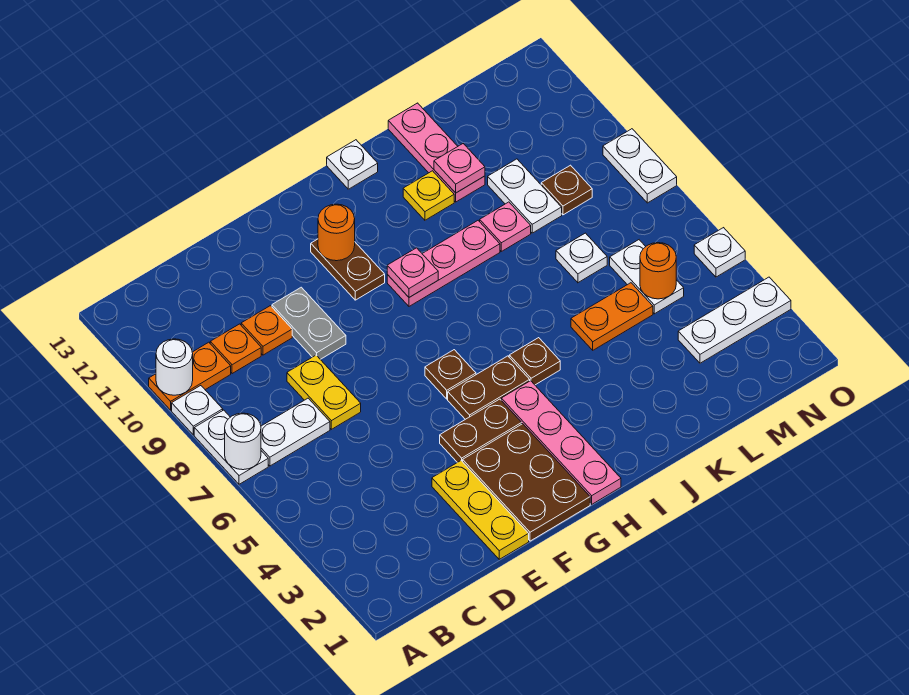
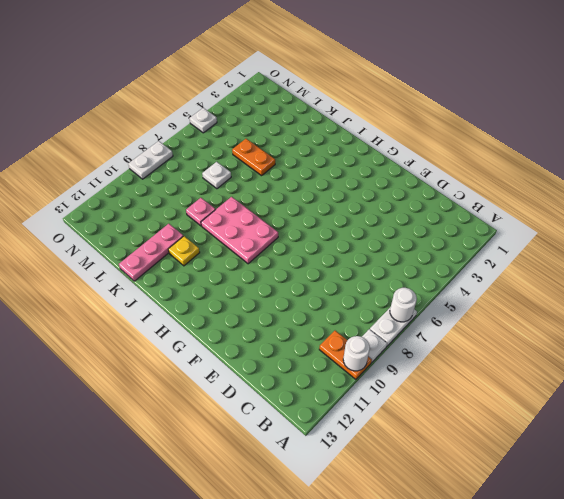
pink 2x3 plate [201,197,278,264] -> pink 1x3 plate [387,221,500,306]
none -> white 1x2 plate [261,398,330,466]
none -> orange 1x1 plate [210,324,261,374]
none -> yellow 1x2 plate [287,355,361,429]
none -> orange 1x1 plate [241,306,292,355]

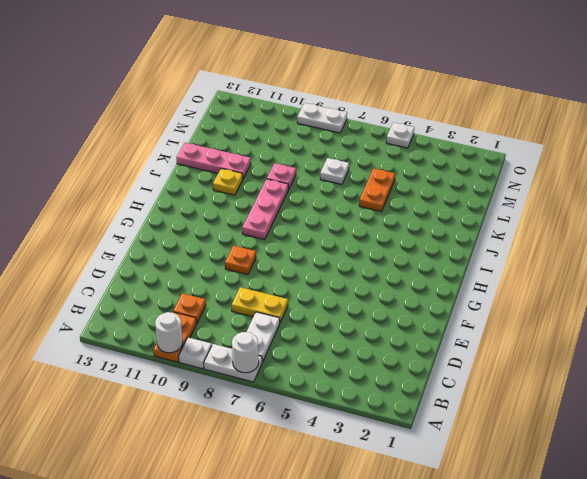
orange 1x1 plate [225,246,256,274] -> orange 1x1 plate moved to [241,306,292,355]
none -> yellow 1x3 plate [432,461,529,559]
none -> grey 1x2 plate [272,287,346,359]
none -> brown 2x3 plate [463,424,590,541]
none -> brown 1x2 plate [440,399,522,463]

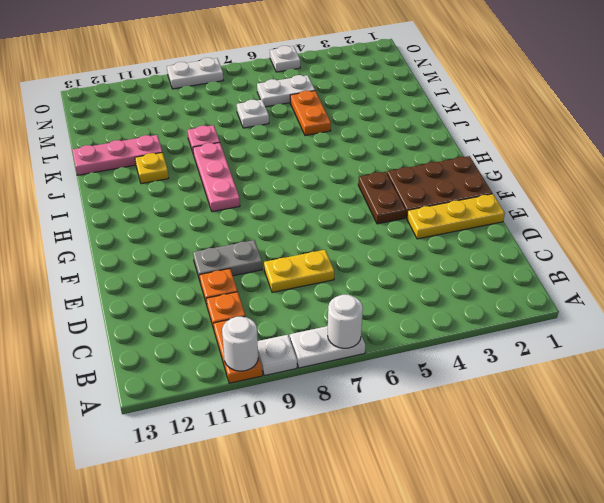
none -> white 1x2 plate [261,398,330,466]
none -> brown 1x2 plate [448,356,530,419]
none -> brown 1x1 plate [425,350,476,399]
none -> brown 1x2 plate [311,239,385,300]

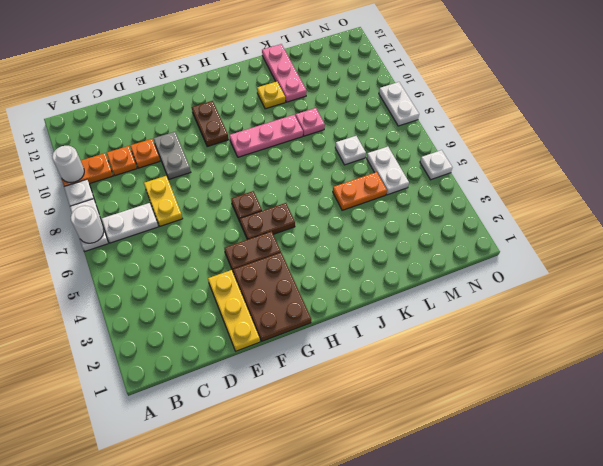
none -> pink 1x4 plate [501,381,621,504]
none -> brown 1x1 plate [509,338,560,385]
none -> white 1x1 plate [327,140,378,189]
none -> white 1x2 plate [488,159,562,233]

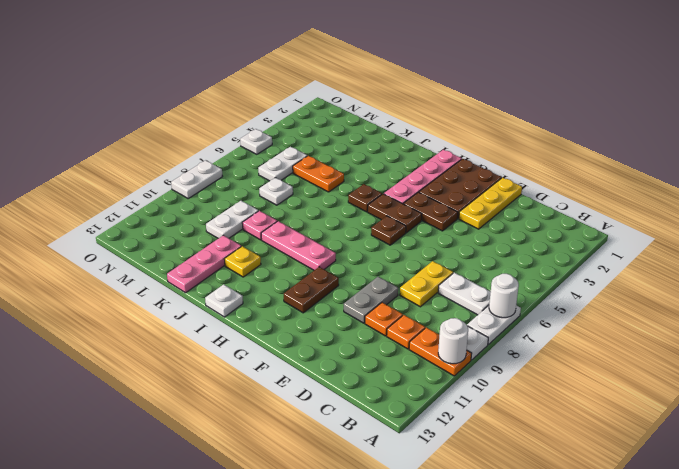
none -> white 1x3 plate [678,277,791,363]
none -> brown 1x1 plate [541,165,592,215]
none -> orange 1x1 round brick [318,204,355,261]
none -> pink 1x1 plate [387,248,438,297]

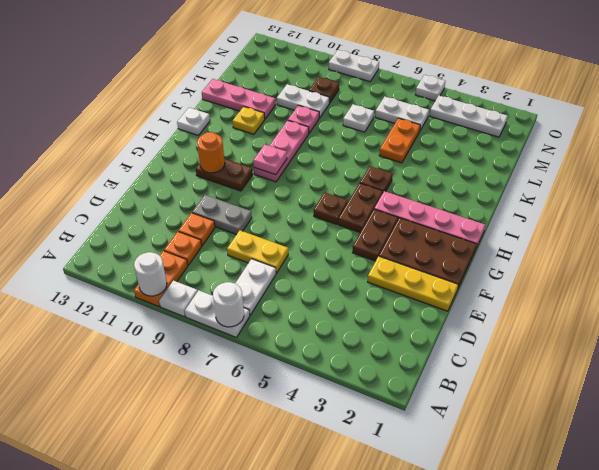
white 1x3 plate [430,96,507,137] -> white 1x3 plate turned to [678,277,791,363]
none -> pink 1x1 plate [434,144,485,193]
none -> orange 1x1 round brick [640,243,676,299]

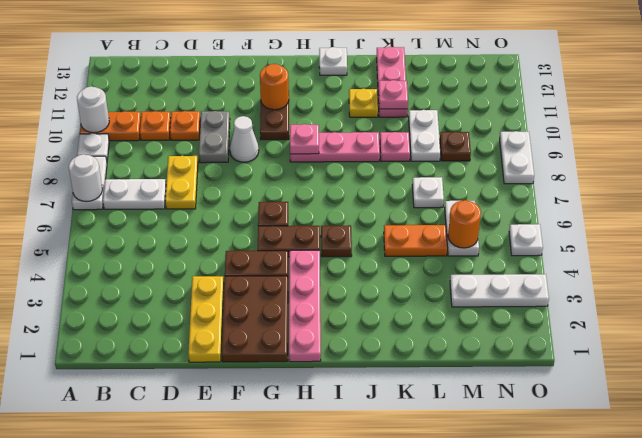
white 1x1 cone [230,116,259,162] -> none

